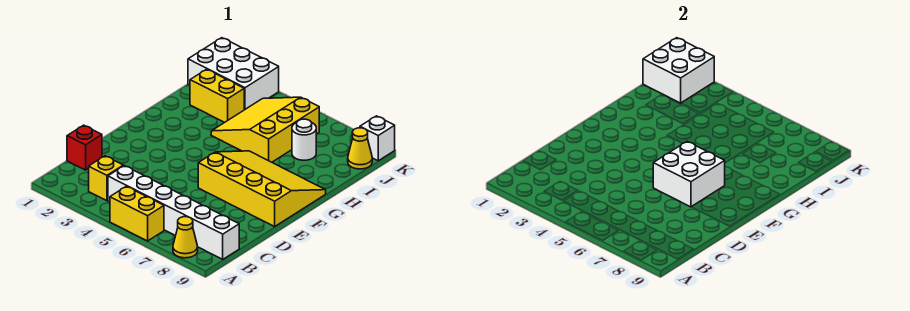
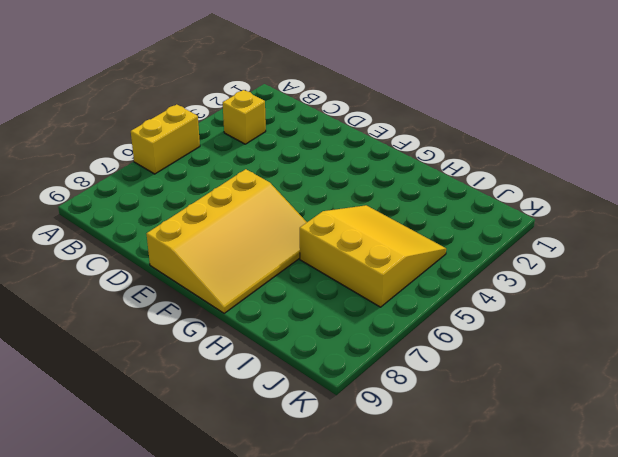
none -> yellow 1x1 cone [173,217,198,258]
none -> white 1x6 brick [108,166,239,259]
none -> red 1x1 brick [67,125,102,170]

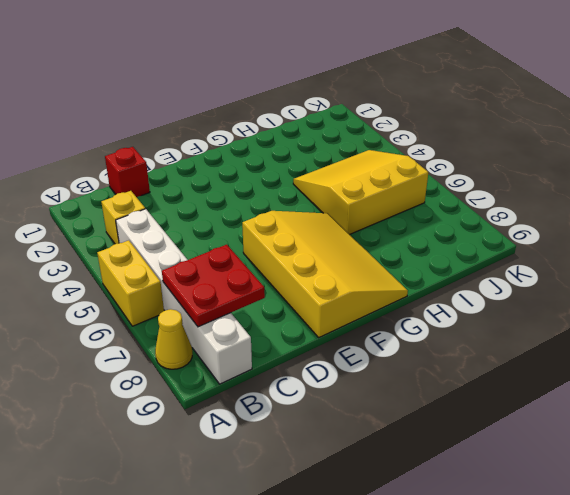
red 2x2 plate [162,245,265,327] -> none
none -> yellow 1x2 brick [190,69,244,122]
none -> white 1x1 round brick [292,119,316,160]
none -> white 2x3 brick [188,38,279,110]

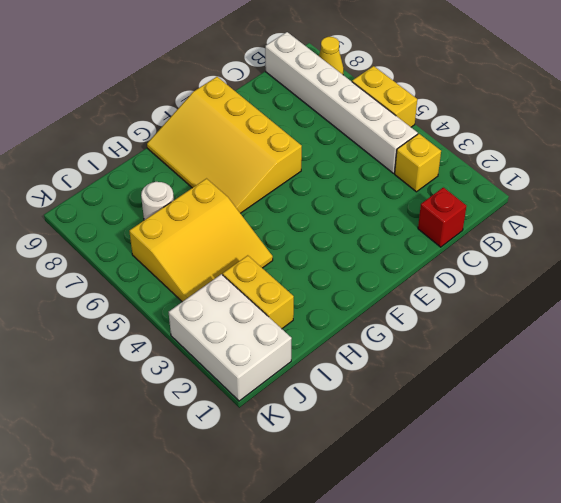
none -> yellow 1x1 cone [348,128,372,169]
none -> white 1x1 brick [360,116,395,161]
none -> white 2x2 brick [653,142,725,207]

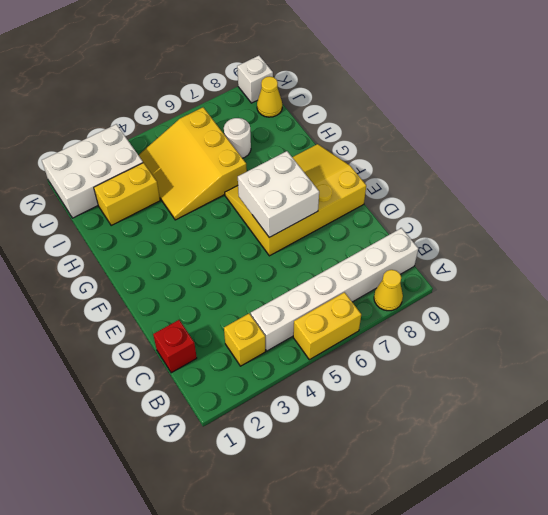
none -> white 2x2 brick [643,38,714,103]

